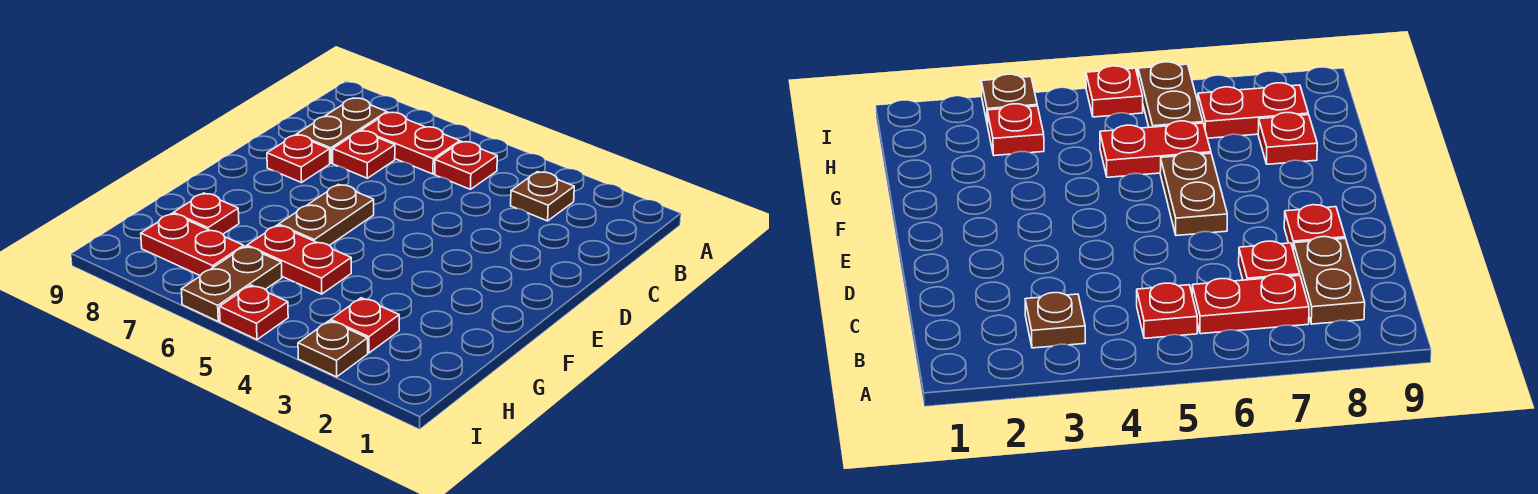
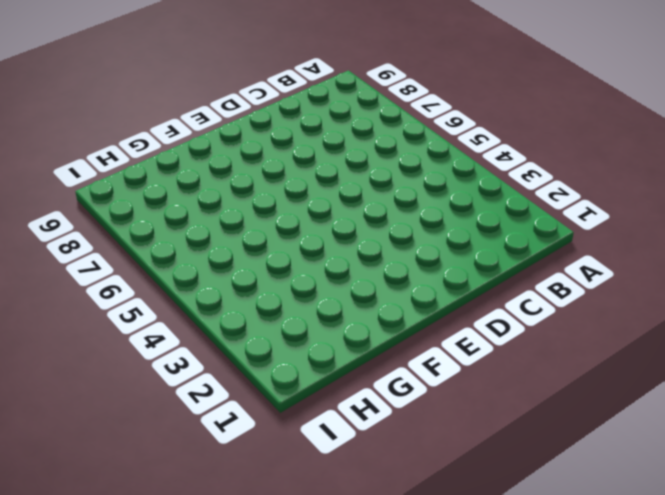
none -> brown 1x1 plate [511,172,574,221]
none -> red 1x1 plate [435,141,497,189]
none -> red 1x2 plate [362,112,460,174]

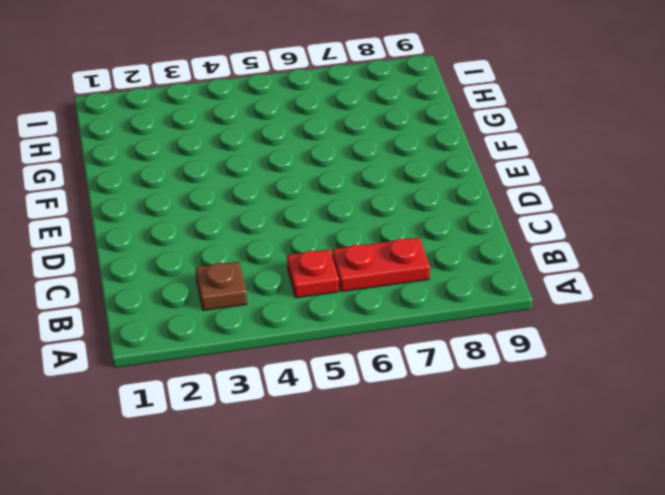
none -> brown 1x2 plate [297,98,387,163]
none -> red 1x1 plate [333,131,395,178]
none -> red 1x1 plate [267,135,330,183]

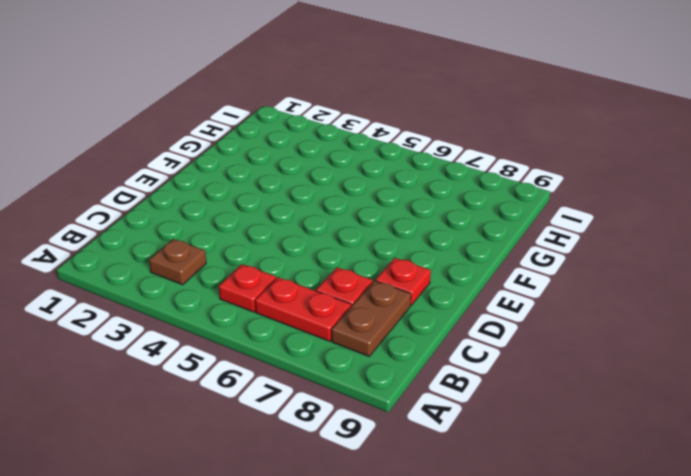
none -> brown 1x2 plate [279,184,374,245]
none -> red 1x2 plate [247,225,351,294]
none -> red 1x1 plate [173,193,239,234]

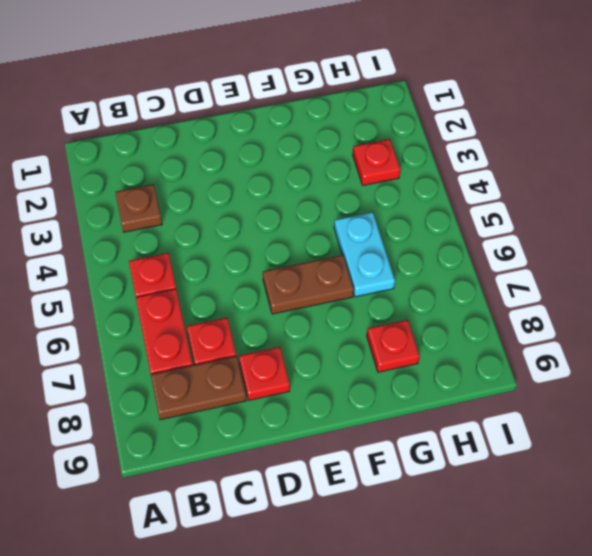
cyan 1x2 plate [334,212,395,297] -> red 1x2 plate [247,225,351,294]
none -> brown 1x2 plate [181,246,282,321]
none -> red 1x2 plate [141,214,244,276]
none -> brown 1x1 plate [298,321,368,377]

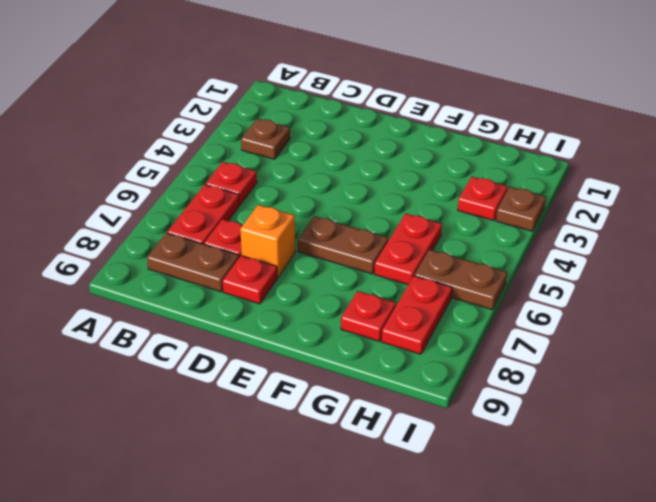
orange 1x1 brick [240,205,295,277] -> none
none -> red 1x1 plate [220,285,288,340]

